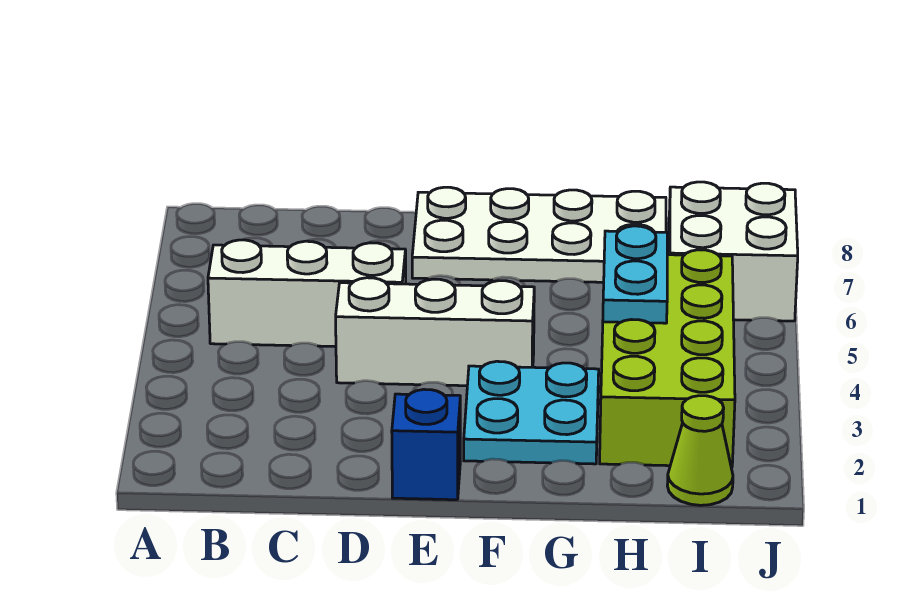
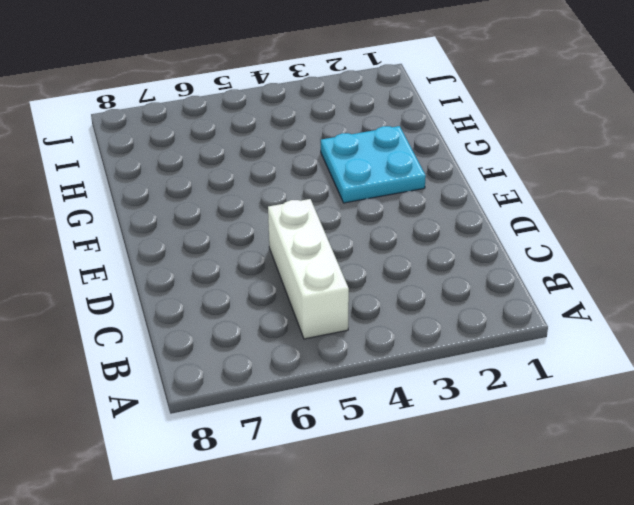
none -> white 1x3 brick [336,278,534,386]
none -> blue 1x1 brick [392,389,460,500]

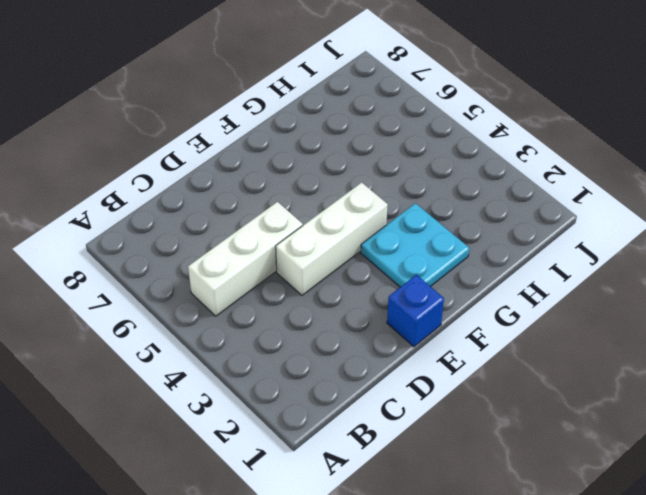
none -> white 2x4 plate [412,187,666,282]
none -> lime 2x4 brick [600,250,735,467]

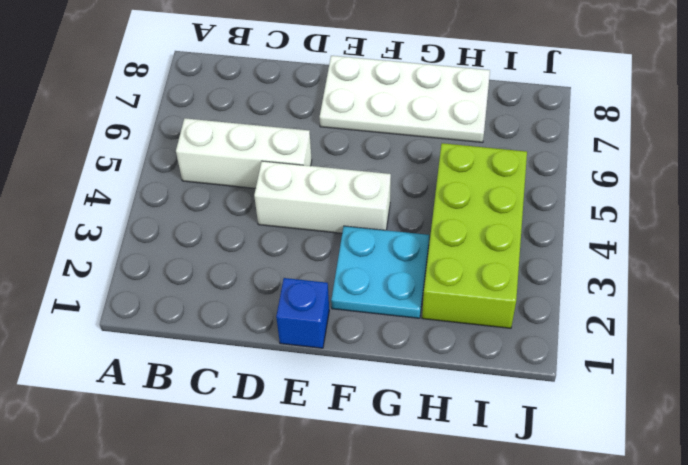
none -> lime 1x1 cone [667,396,733,505]
none -> white 2x2 brick [668,182,798,321]

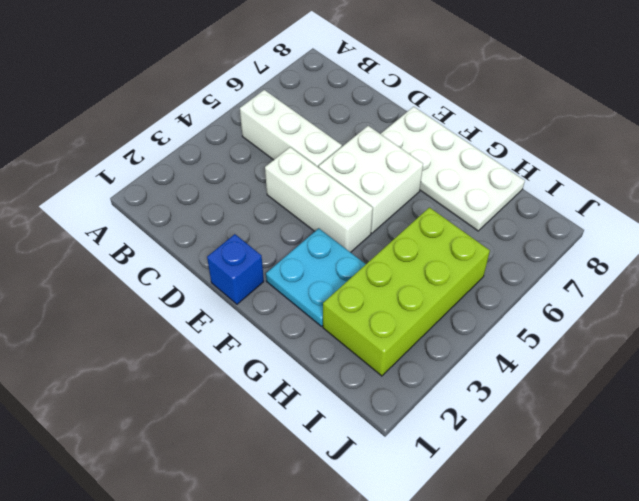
white 2x2 brick [319,126,423,233] -> white 2x2 brick moved to [668,182,798,321]
none -> lime 1x1 cone [667,396,733,505]
none -> cyan 1x2 plate [603,226,667,323]

